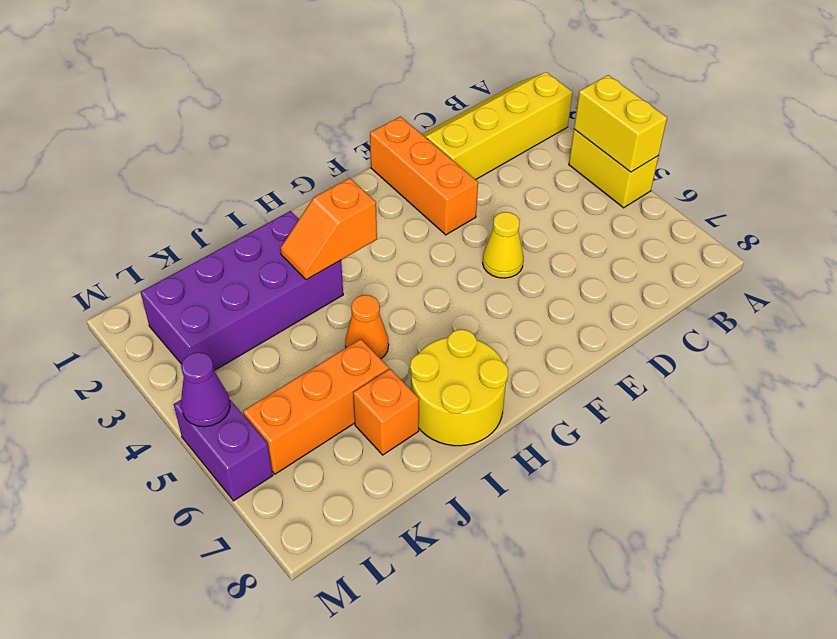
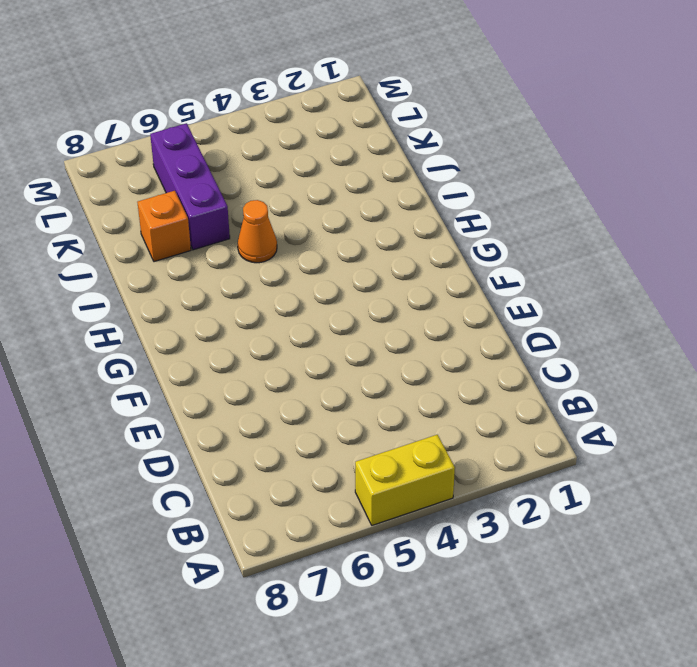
purple 1x3 brick [150,123,230,250] -> orange 1x3 brick [243,339,389,474]
none -> yellow 2x4 slope [422,72,573,180]
none -> orange 1x3 brick [370,117,478,235]
none -> yellow 1x1 cone [483,212,524,278]

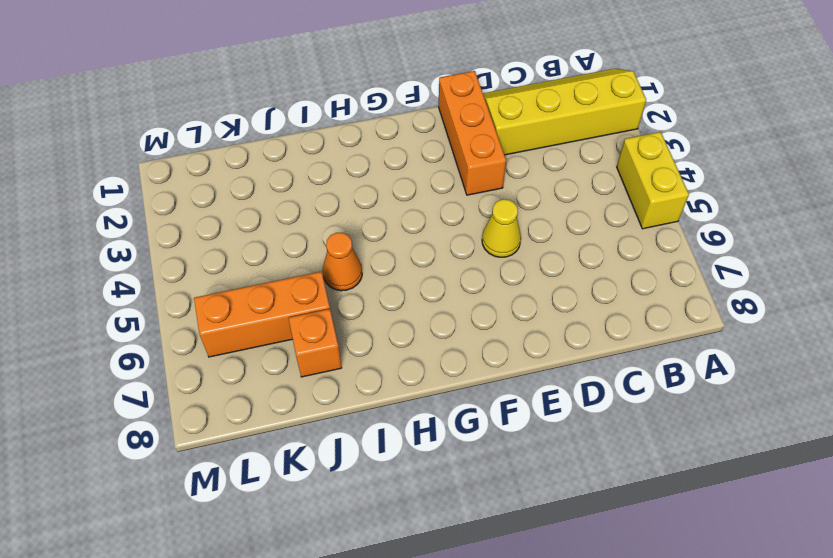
none -> yellow 2x2 round brick [410,329,508,446]
none -> purple 2x4 brick [141,211,343,371]
none -> purple 1x2 brick [174,399,273,501]

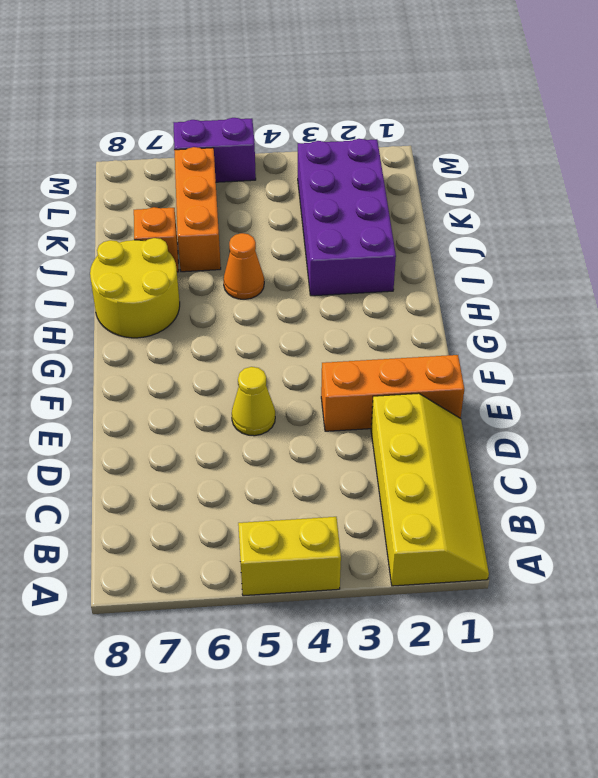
none -> yellow 1x2 brick [574,75,667,172]
none -> orange 1x2 slope [280,178,377,280]
none -> purple 1x1 cone [181,352,230,427]

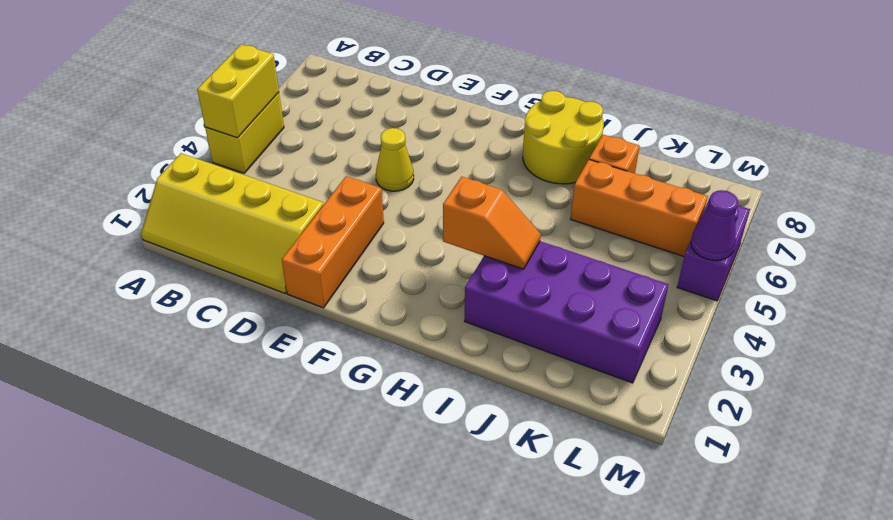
none -> orange 1x1 cone [345,295,389,359]

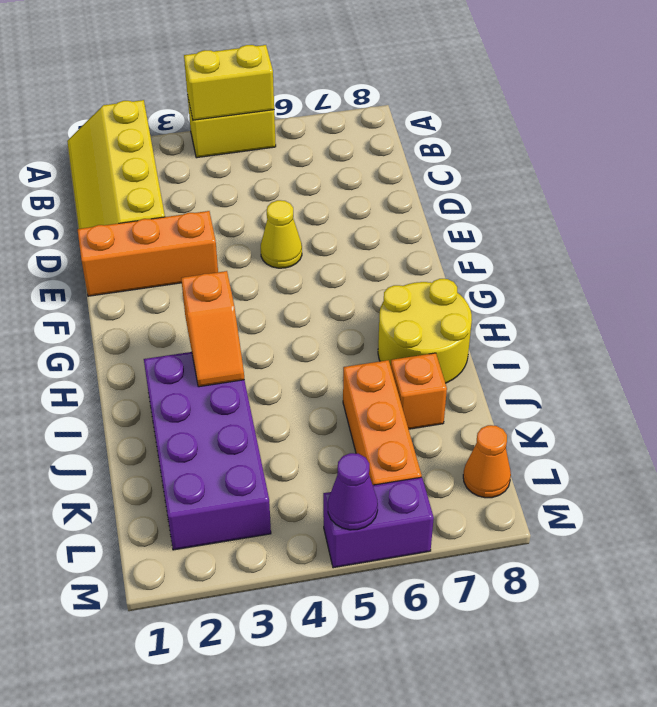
orange 1x1 cone [463,425,511,498] -> orange 1x1 cone moved to [345,295,389,359]

